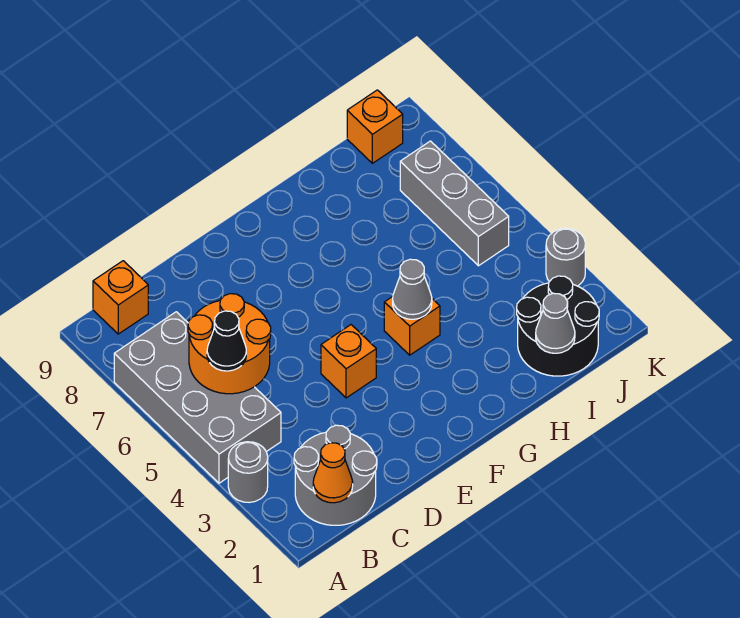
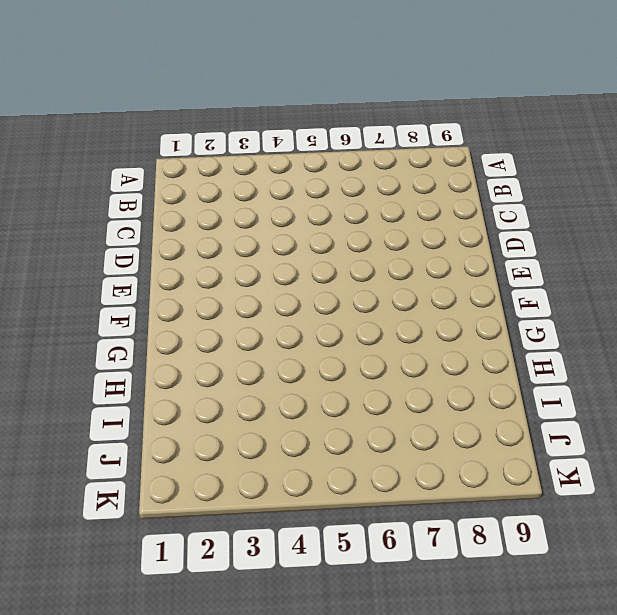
none -> grey 1x1 round brick [228,442,268,503]
none -> grey 2x4 brick [114,312,281,483]
none -> grey 2x2 round brick [294,425,377,525]

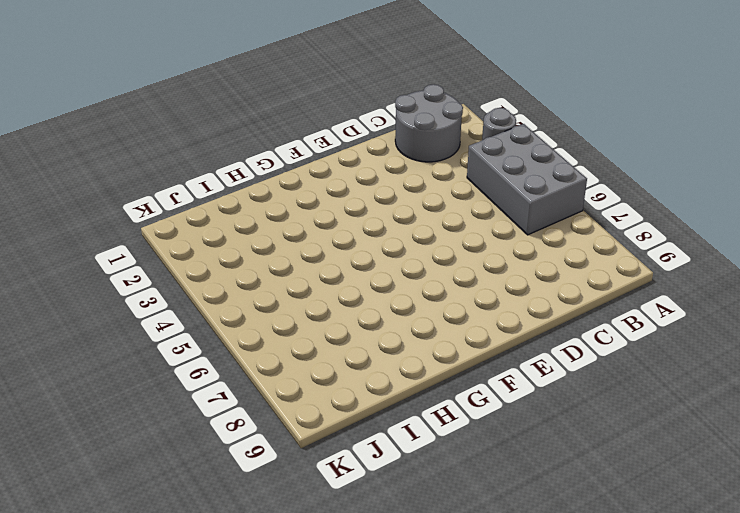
grey 2x3 brick [467,124,587,235] -> grey 2x4 brick [114,312,281,483]
none -> orange 1x1 brick [93,261,148,334]
none -> orange 1x1 brick [321,325,376,398]
none -> orange 1x1 brick [384,297,440,355]

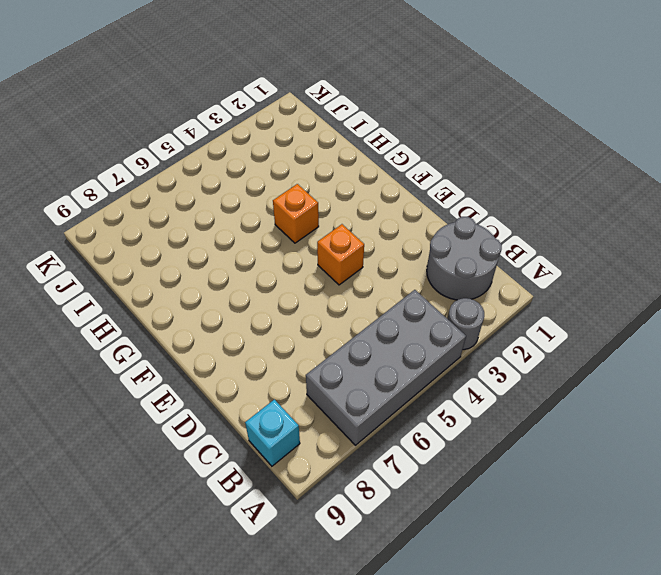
cyan 1x1 brick [245,399,300,466] -> orange 1x1 brick [93,261,148,334]
none -> black 2x2 round brick [517,276,599,376]
none -> grey 1x3 brick [400,141,509,266]
none -> orange 1x1 brick [347,90,403,163]

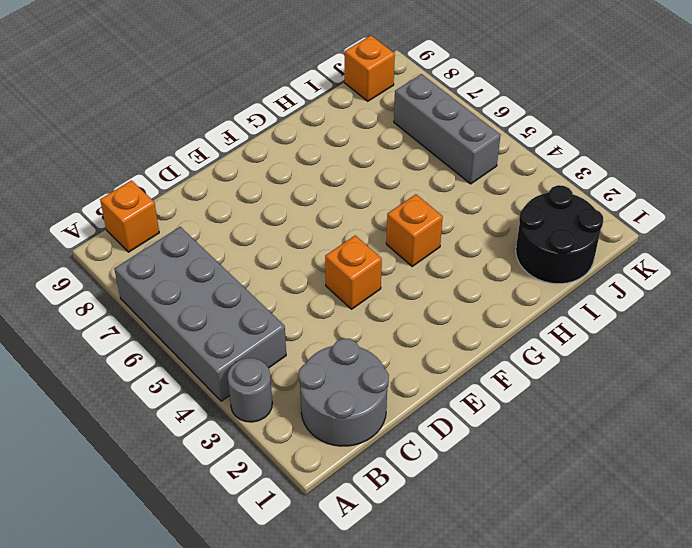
none -> grey 1x1 round brick [546,228,585,286]
none -> orange 1x1 cone [313,443,353,503]
none -> orange 2x2 round brick [188,294,271,394]

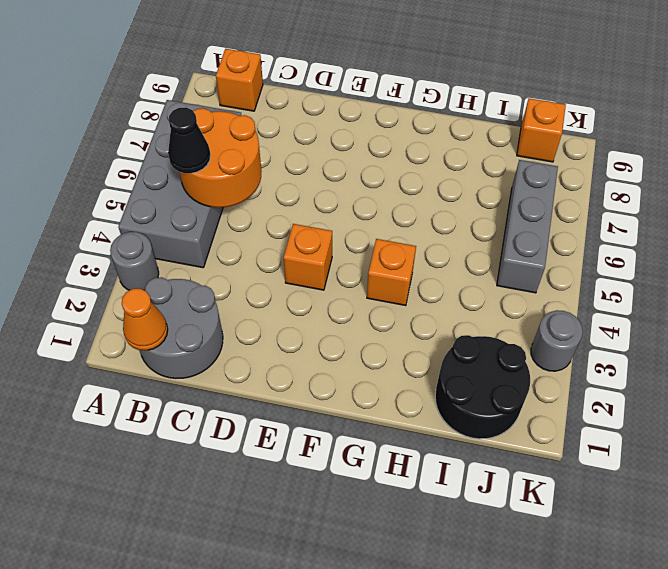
none -> grey 1x1 cone [393,259,432,319]
none -> grey 1x1 cone [536,293,575,353]

